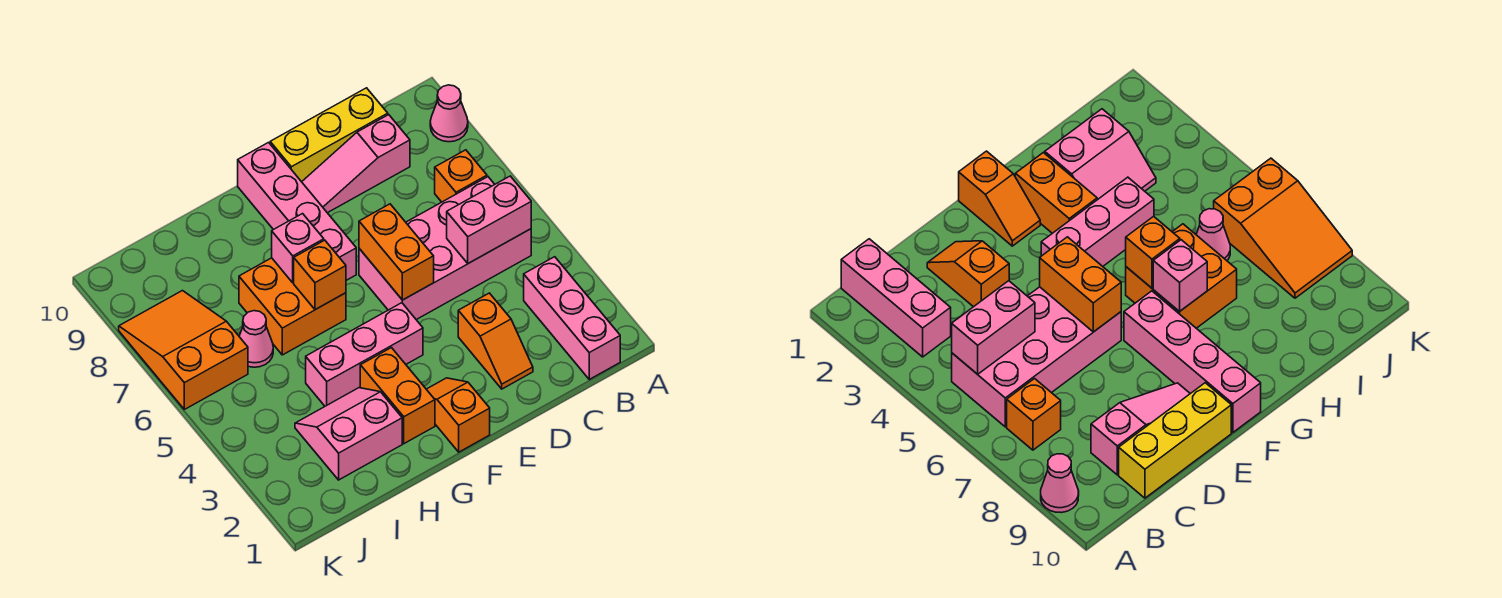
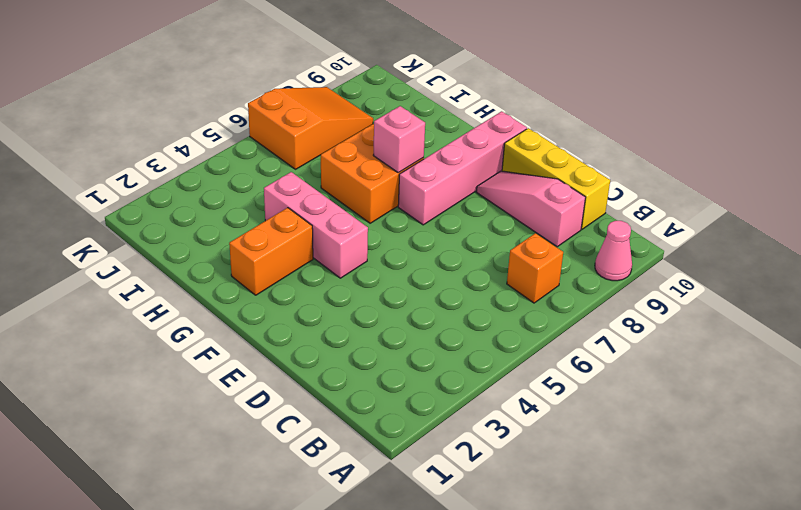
none -> pink 1x3 brick [524,257,620,379]
none -> pink 2x4 brick [359,177,531,320]
none -> orange 1x2 slope [458,293,533,389]

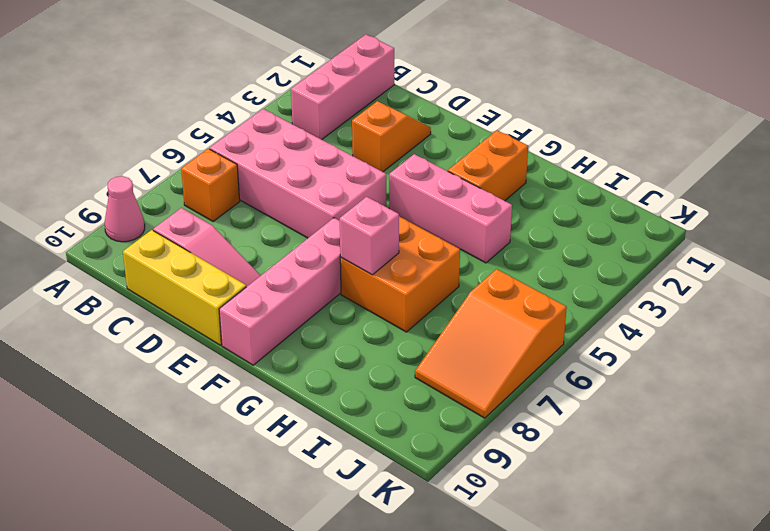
none -> orange 1x2 slope [426,378,490,452]
none -> pink 2x2 slope [295,388,402,480]
none -> pink 1x1 cone [239,311,273,367]

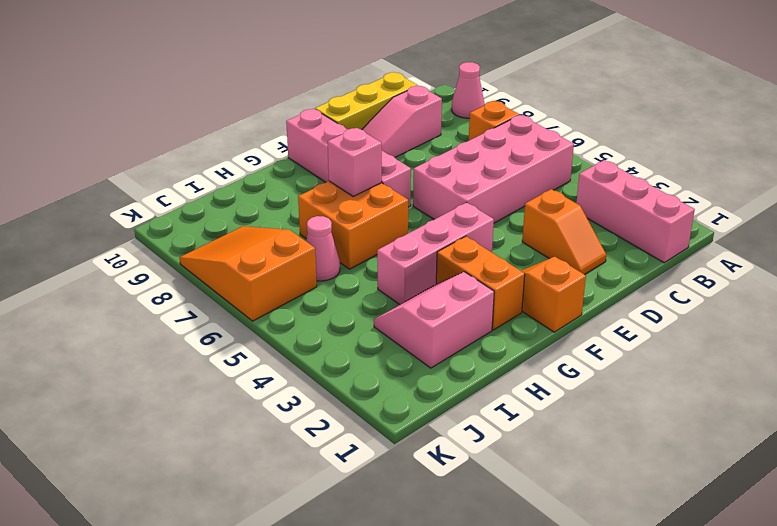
none -> pink 1x2 brick [447,176,531,263]
none -> orange 1x2 brick [359,204,434,300]
none -> orange 1x1 brick [294,240,346,310]

